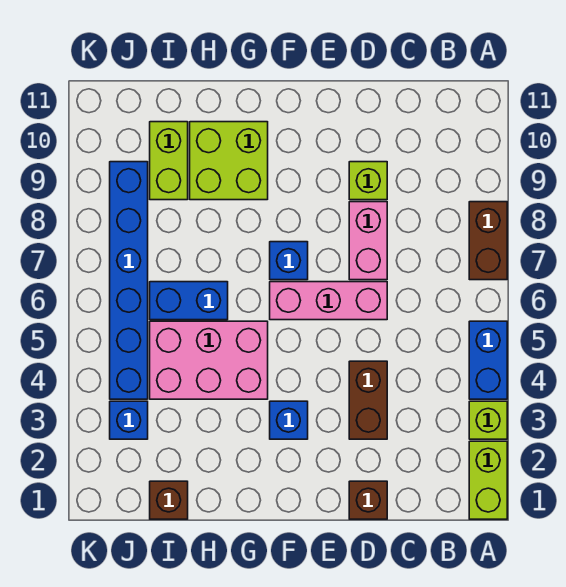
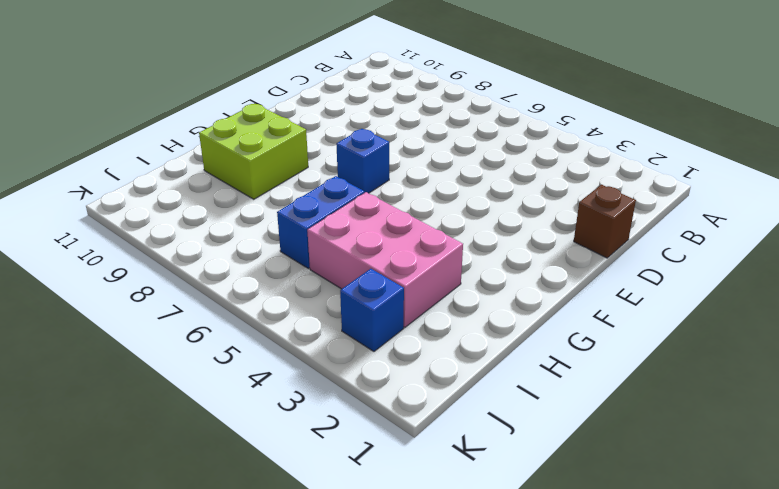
pink 2x3 brick [307,192,463,327] -> pink 2x3 brick turned to [150,321,268,399]
none -> lime 1x2 brick [469,441,507,519]
none -> lime 1x1 brick [469,401,507,439]
none -> blue 1x2 brick [469,321,507,399]

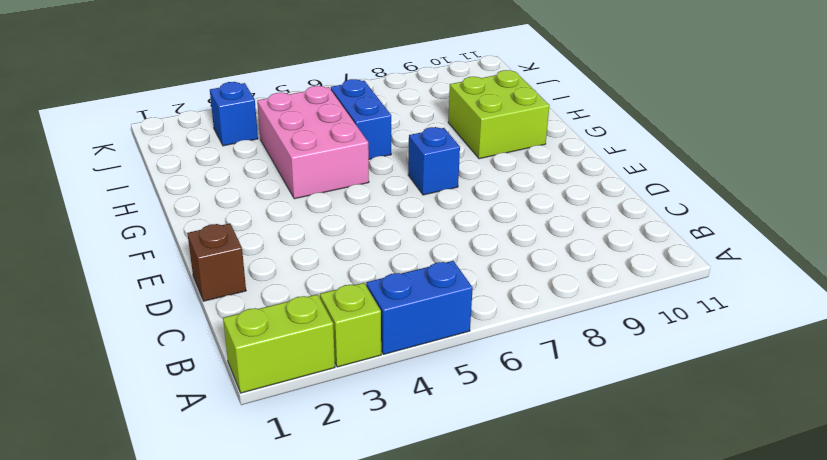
none -> brown 1x2 brick [469,202,507,280]
none -> brown 1x2 brick [349,361,387,439]
none -> pink 1x3 brick [270,282,387,320]

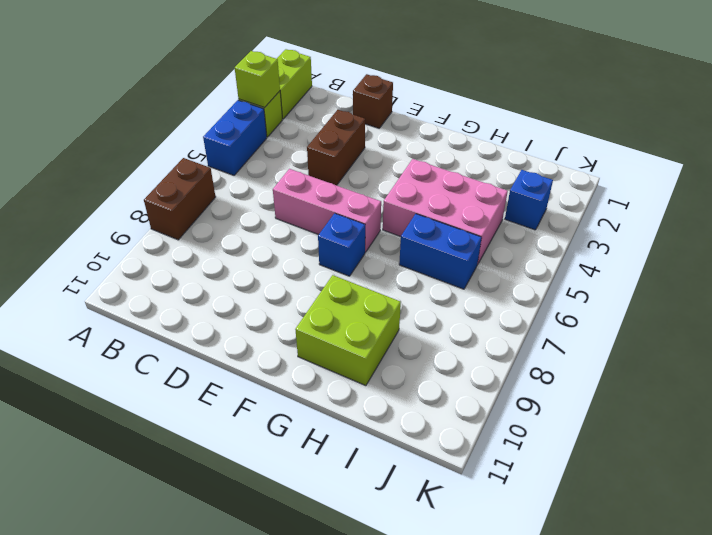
lime 1x1 brick [235,51,280,108] -> lime 1x1 brick moved to [349,162,387,200]
none -> pink 1x2 brick [349,202,387,280]
none -> blue 1x1 brick [270,401,308,439]
none -> brown 1x1 brick [150,481,188,519]

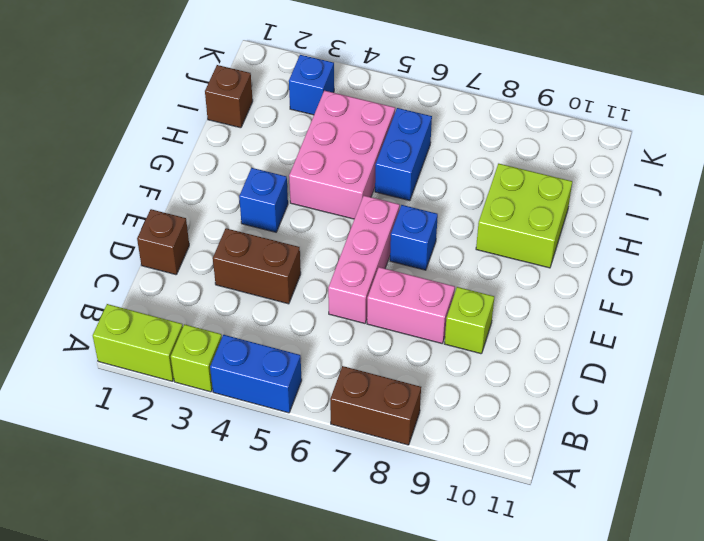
none -> lime 1x2 brick [150,122,188,200]
none -> blue 1x6 brick [110,162,148,399]

